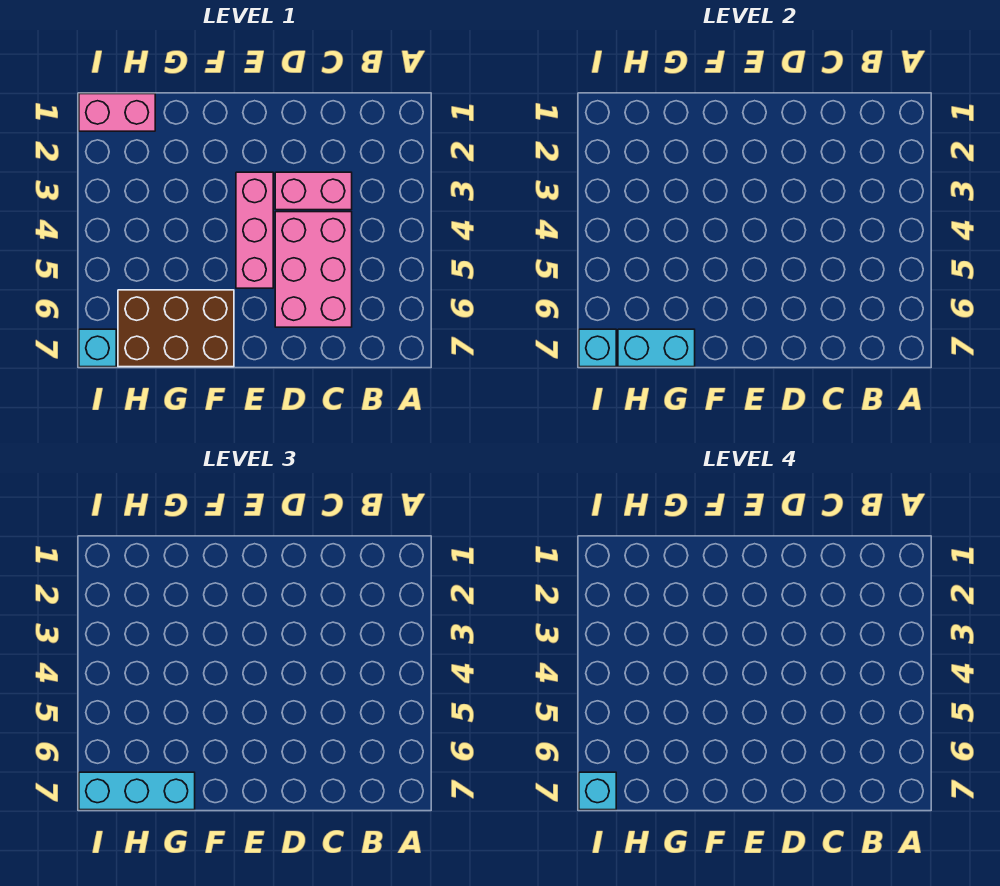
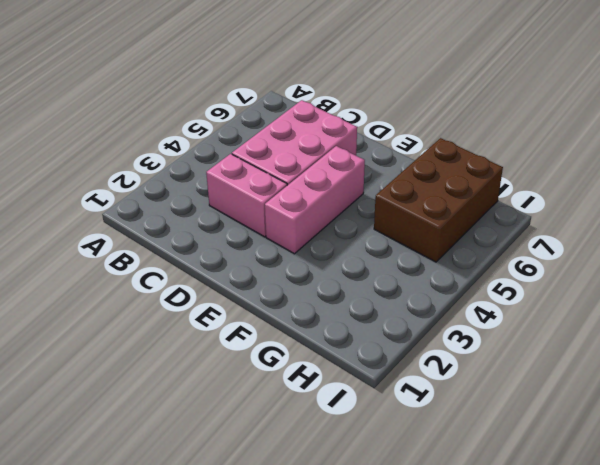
brown 2x3 brick [374,138,503,262] -> brown 2x3 brick turned to [118,290,234,367]
none -> pink 1x2 brick [79,94,155,131]
none -> cyan 1x1 brick [79,329,116,367]

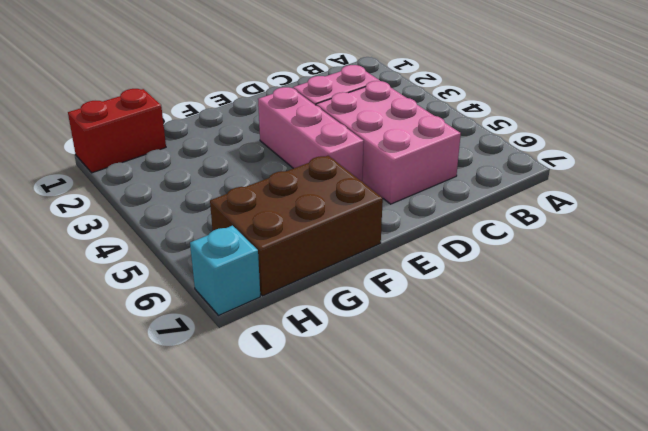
red 1x2 brick [68,89,166,173] -> pink 1x2 brick [79,94,155,131]
none -> cyan 1x2 brick [618,329,695,367]
none -> cyan 1x1 brick [579,329,616,367]

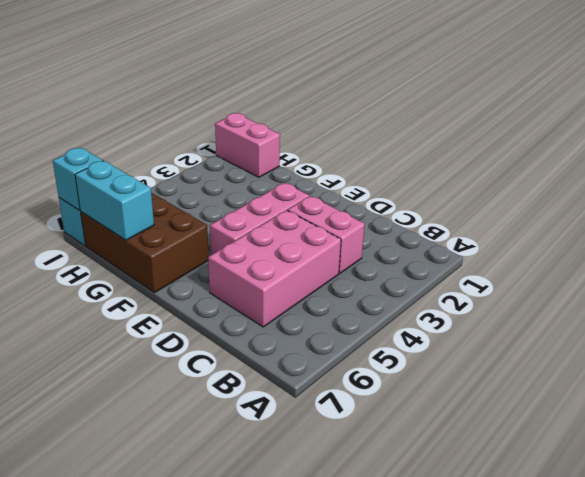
none -> cyan 1x3 brick [79,772,195,810]
none -> cyan 1x1 brick [579,772,616,810]

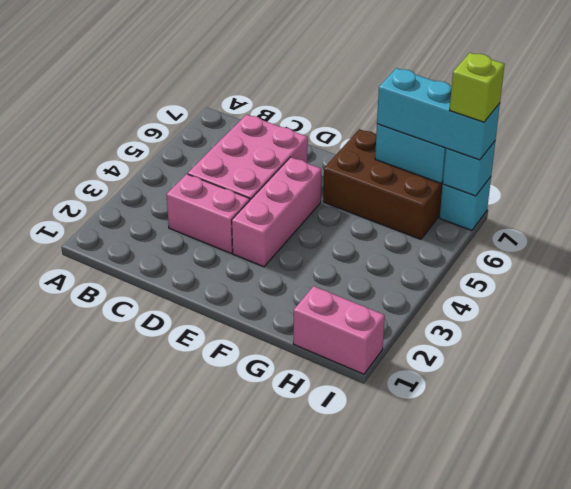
lime 1x1 brick [450,53,505,122] -> cyan 1x1 brick [579,772,616,810]

